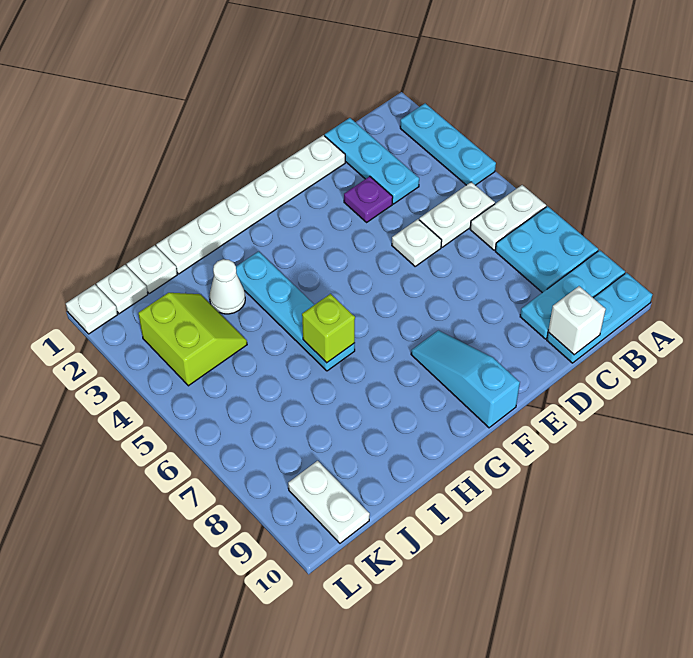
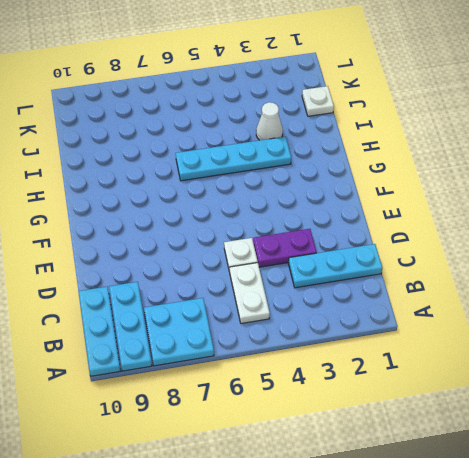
purple 1x2 plate [253,229,317,267] -> purple 1x1 plate [344,176,393,222]
none -> cyan 1x3 plate [400,103,496,185]
none -> white 1x2 plate [470,185,546,250]
none -> white 1x6 plate [156,135,345,274]

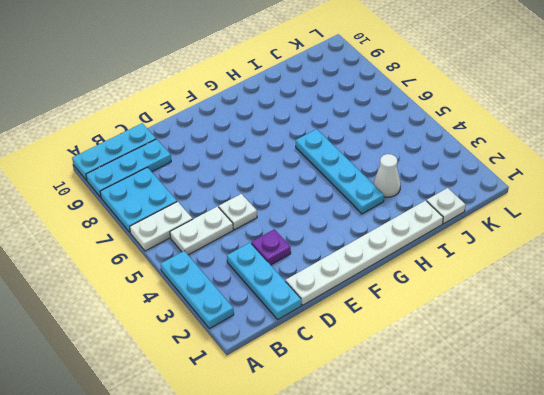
none -> cyan 1x3 slope [411,330,520,428]
none -> lime 2x2 slope [138,293,247,386]
none -> white 1x1 plate [96,265,148,314]

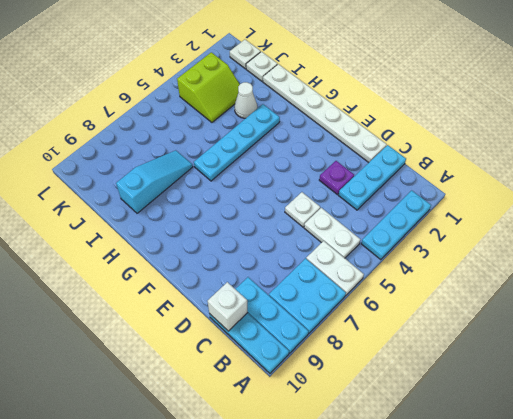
cyan 1x3 slope [116,150,193,213] -> cyan 1x3 slope moved to [411,330,520,428]
none -> white 1x2 plate [288,461,370,543]
none -> white 1x1 plate [66,285,118,334]
none -> lime 1x1 brick [302,294,355,363]

